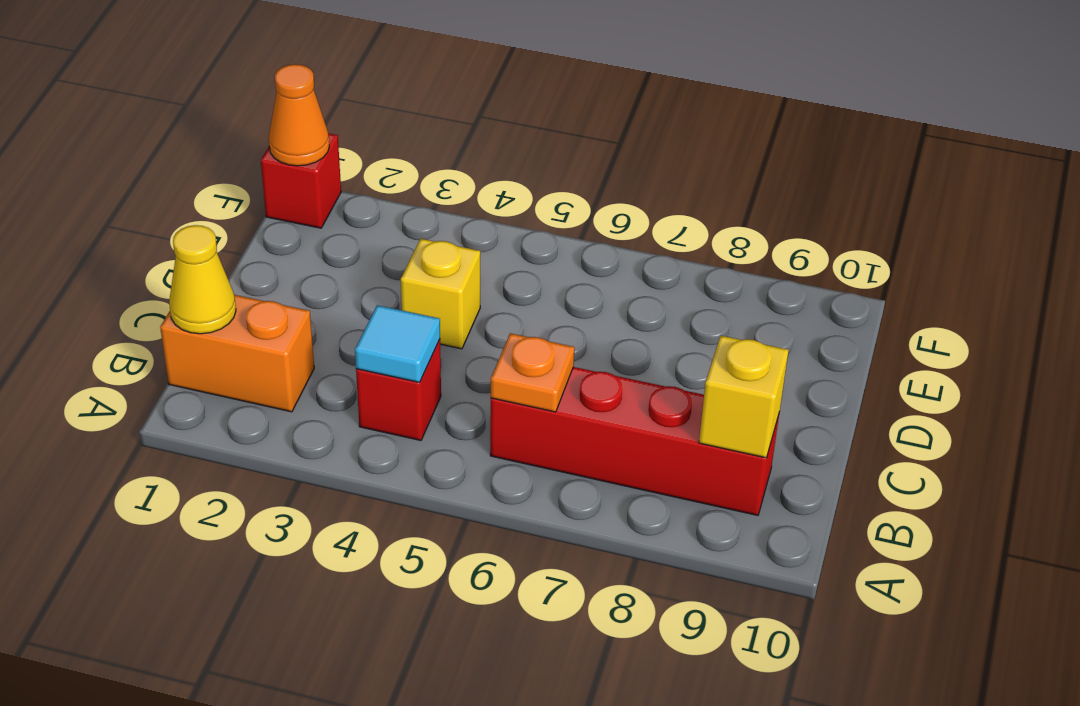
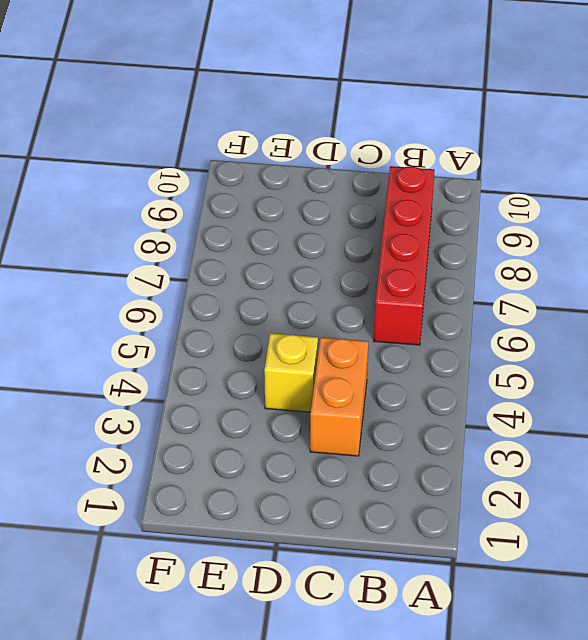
orange 1x2 brick [310,337,368,456] -> orange 1x2 brick moved to [160,295,314,412]
none -> red 1x1 brick [356,340,441,440]
none -> red 1x1 brick [261,133,341,228]

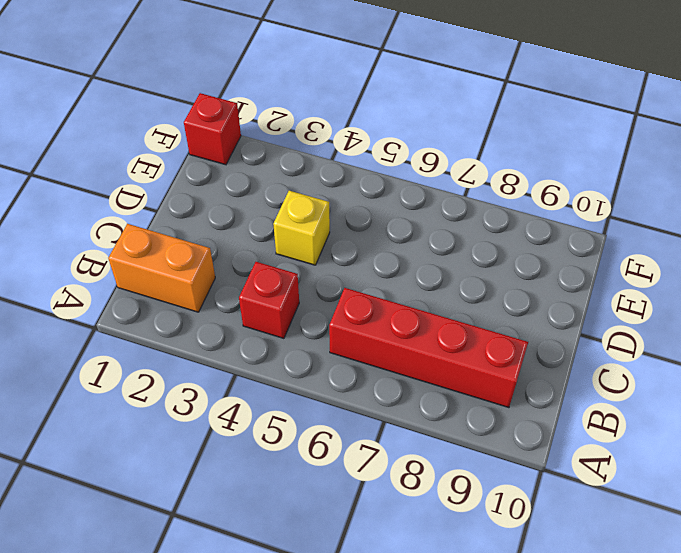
none -> yellow 1x1 cone [169,225,236,334]
none -> cyan 1x1 tile [355,305,440,382]

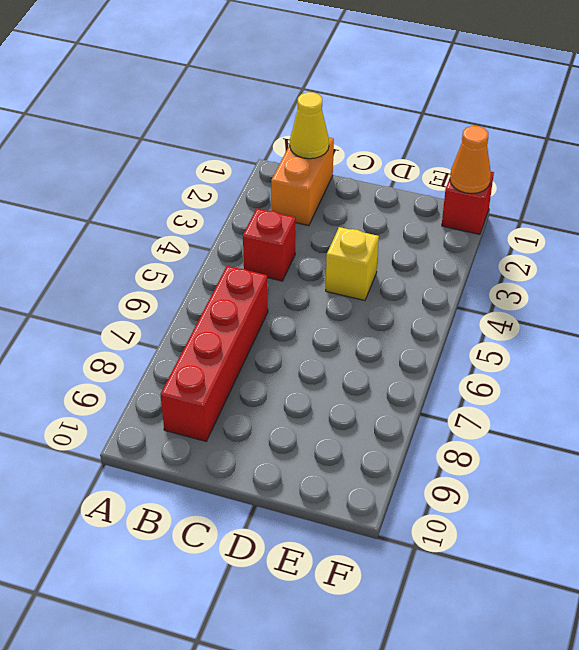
none -> cyan 1x1 tile [355,305,440,382]
none -> orange 1x1 plate [491,333,574,412]

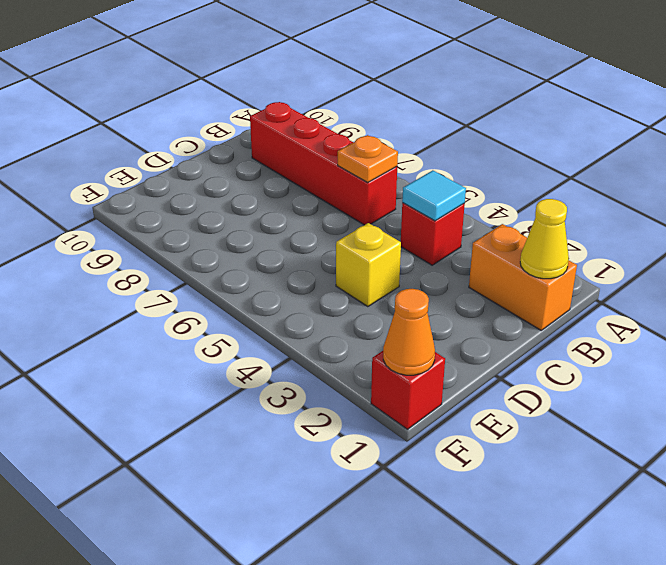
none -> yellow 1x1 brick [699,336,789,458]

